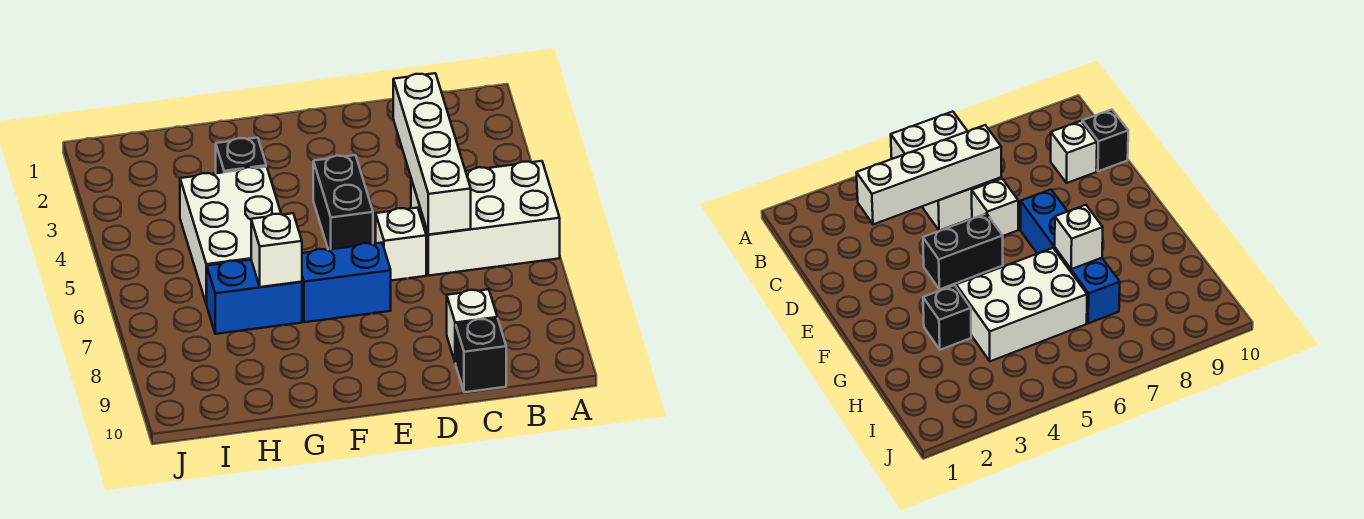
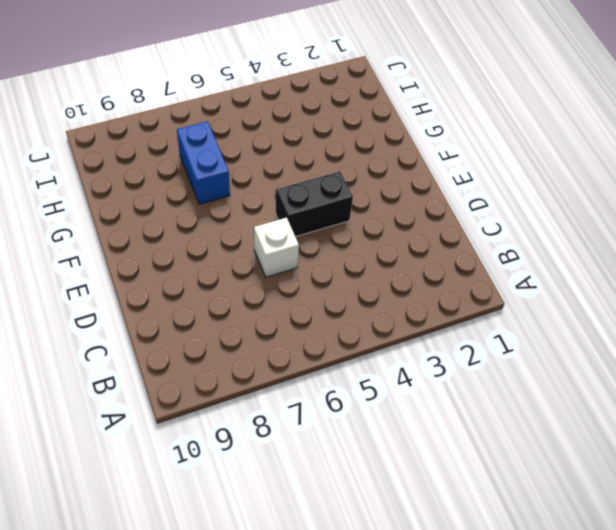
none -> white 2x3 brick [411,161,560,276]
none -> white 1x1 brick [447,289,497,363]

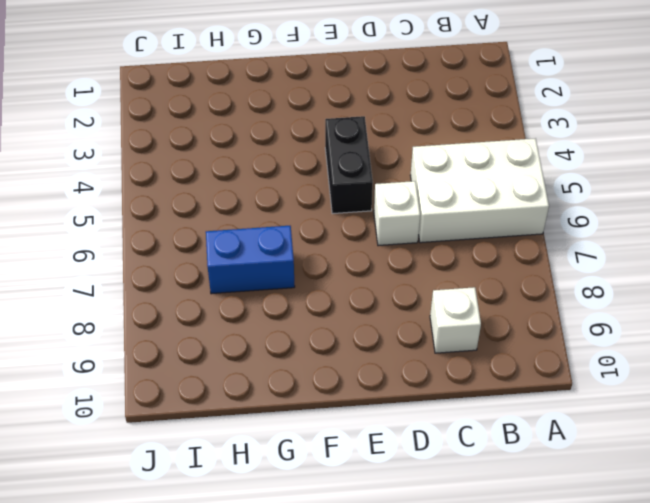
none -> black 1x1 brick [456,318,506,392]
none -> blue 1x2 brick [302,243,391,322]

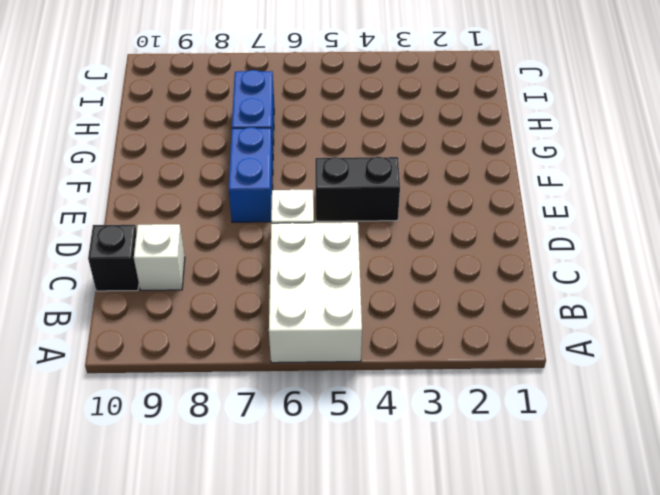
none -> black 1x1 brick [216,138,266,173]
none -> white 2x3 brick [180,167,281,304]

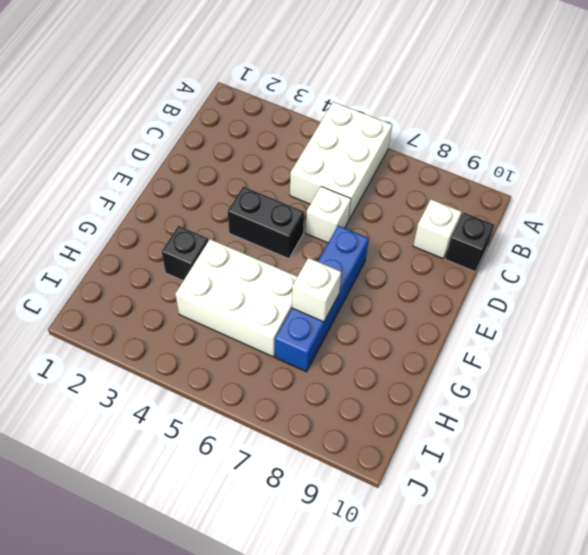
none -> white 1x4 brick [393,73,471,235]

